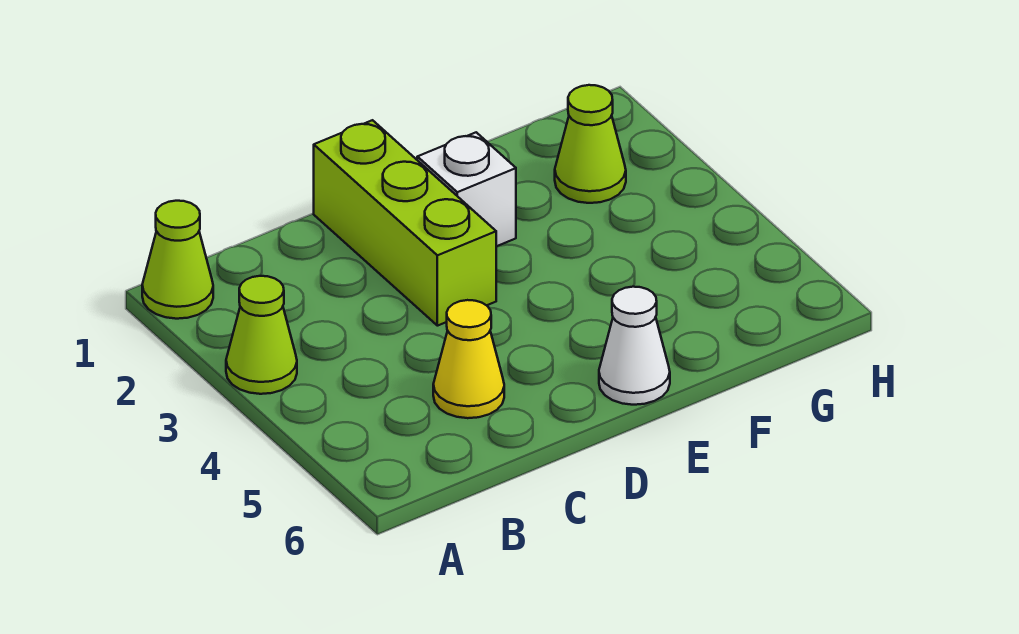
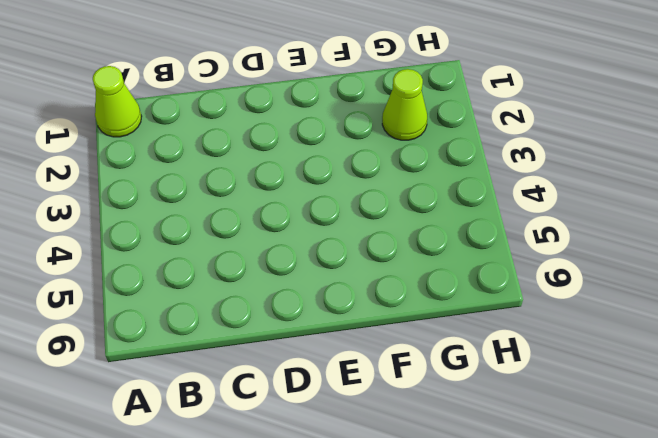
none -> lime 1x1 cone [226,276,297,394]
none -> yellow 1x1 cone [433,300,504,418]

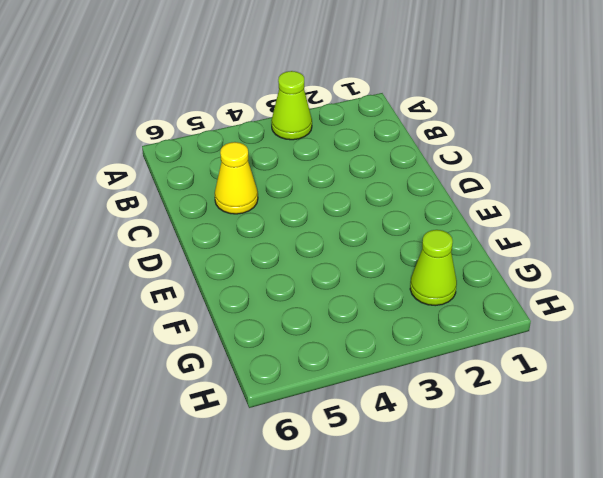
none -> lime 1x1 cone [142,201,213,319]
none -> lime 1x3 brick [314,120,496,326]

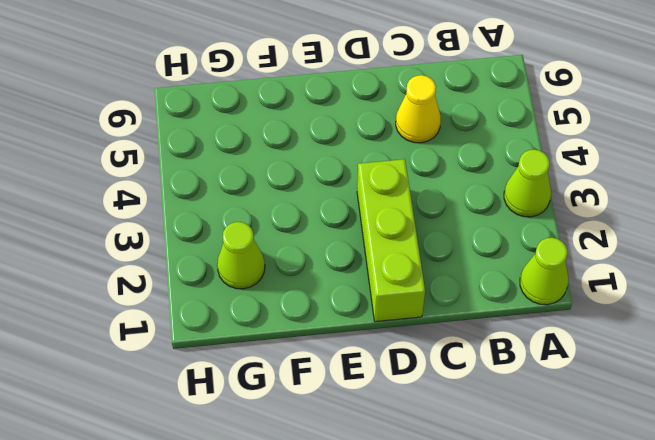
none -> white 1x1 brick [417,132,516,246]
none -> white 1x1 cone [599,287,670,405]

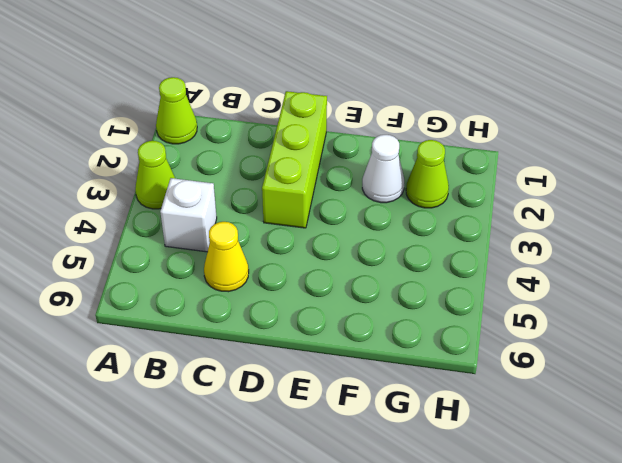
white 1x1 brick [160,178,217,252] -> white 1x1 brick moved to [417,132,516,246]
white 1x1 cone [362,135,404,203] -> white 1x1 cone moved to [599,287,670,405]

